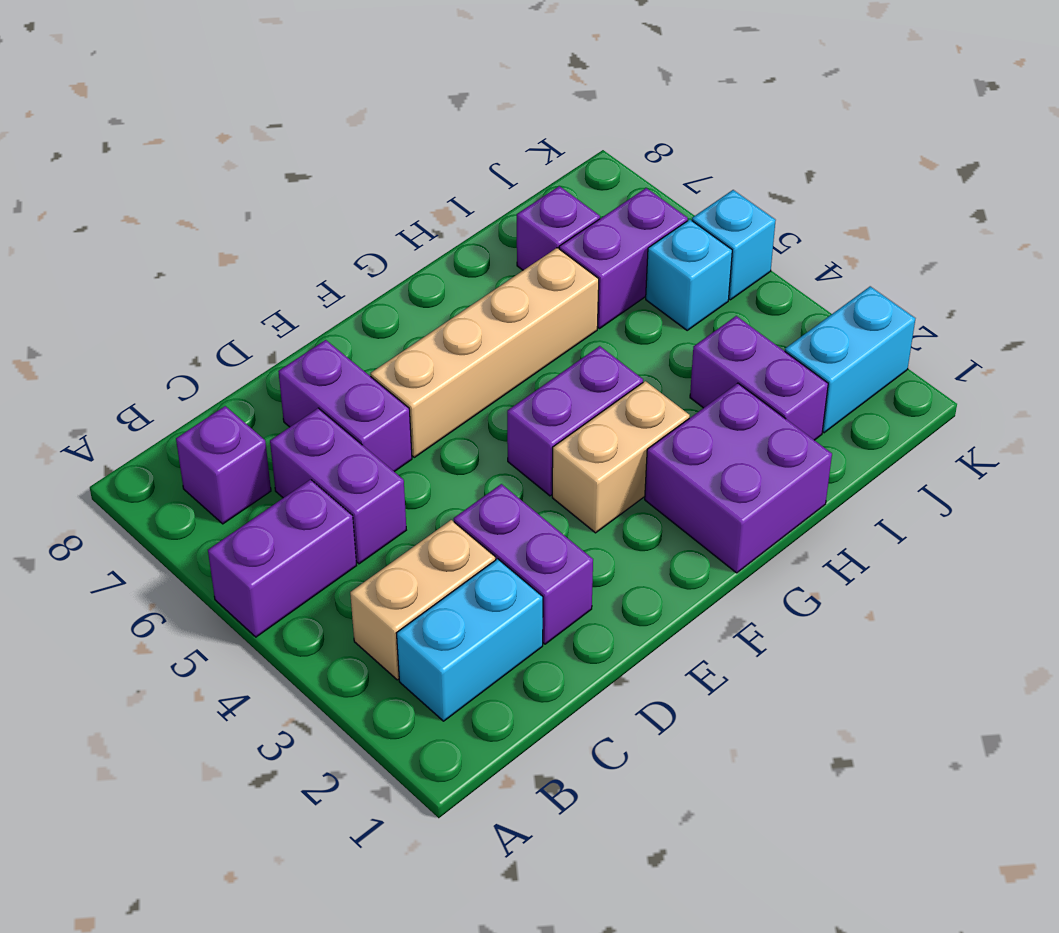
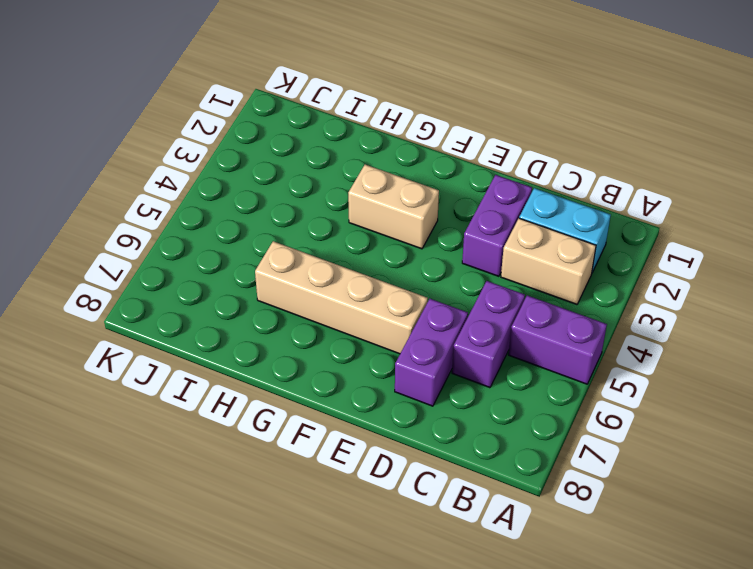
none -> purple 1x1 brick [176,406,271,524]
none -> purple 1x2 brick [507,346,643,496]
none -> purple 2x2 brick [645,383,832,573]

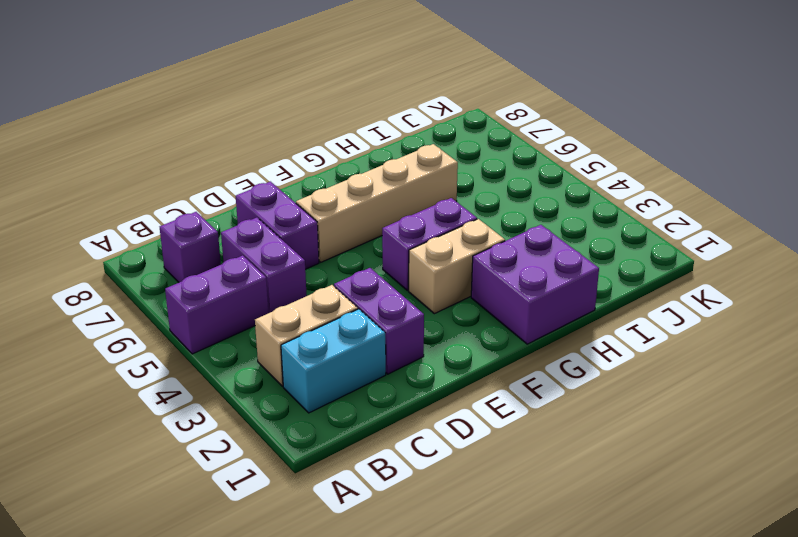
none -> purple 1x2 brick [690,316,828,440]
none -> purple 1x2 brick [559,188,688,329]
none -> purple 1x1 brick [517,186,600,270]

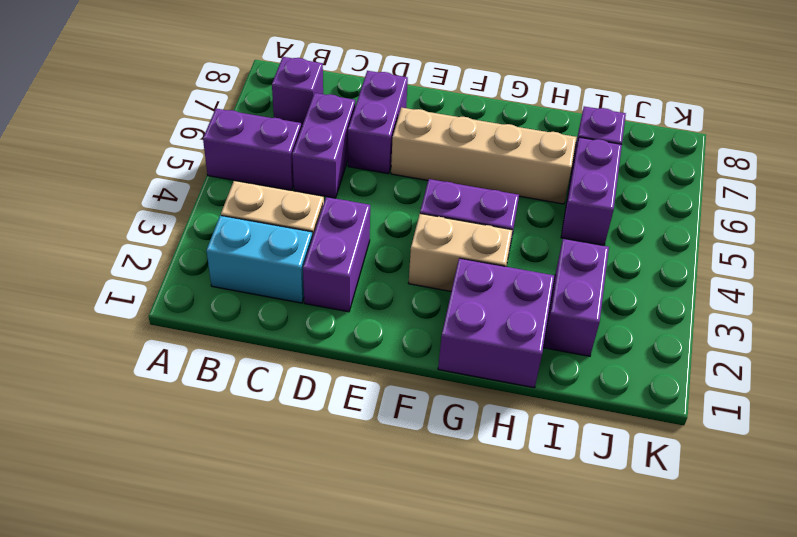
purple 1x2 brick [561,137,622,245] -> purple 1x2 brick turned to [559,188,688,329]
none -> cyan 1x2 brick [785,286,915,433]
none -> cyan 1x1 brick [646,220,732,330]
none -> cyan 1x1 brick [692,190,776,300]

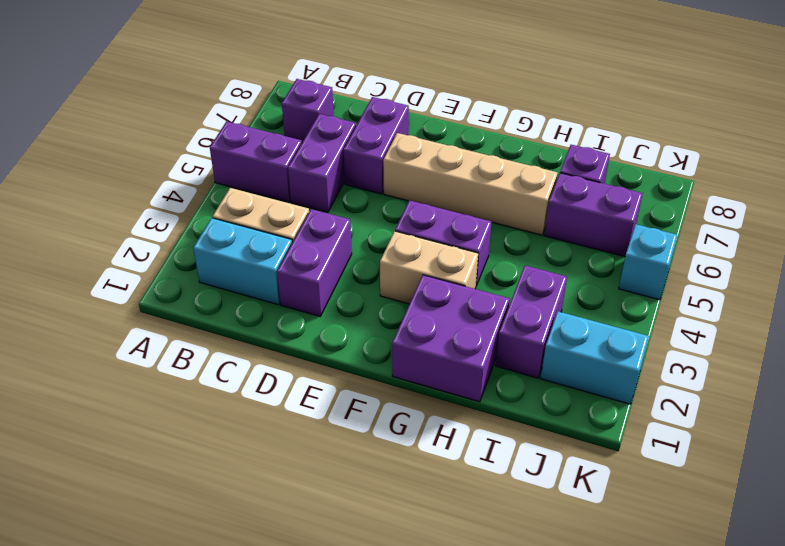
none -> cyan 1x1 brick [646,220,732,330]

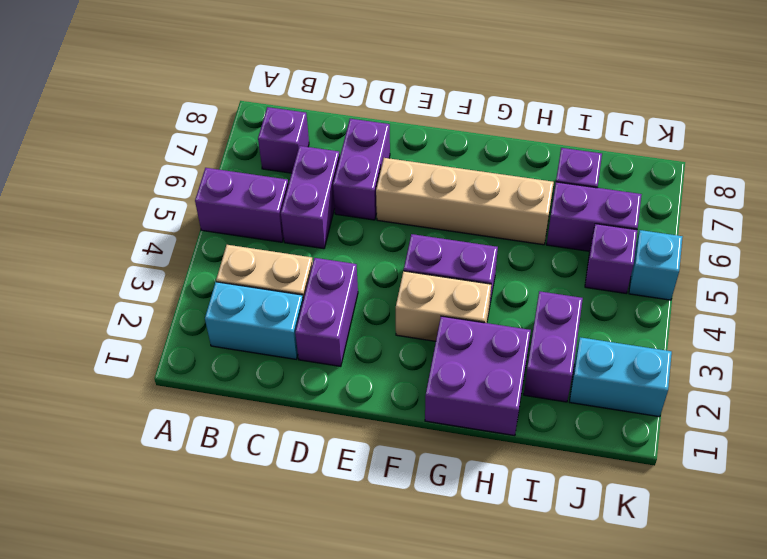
purple 1x1 brick [585,224,637,294] -> cyan 1x1 brick [646,220,732,330]

